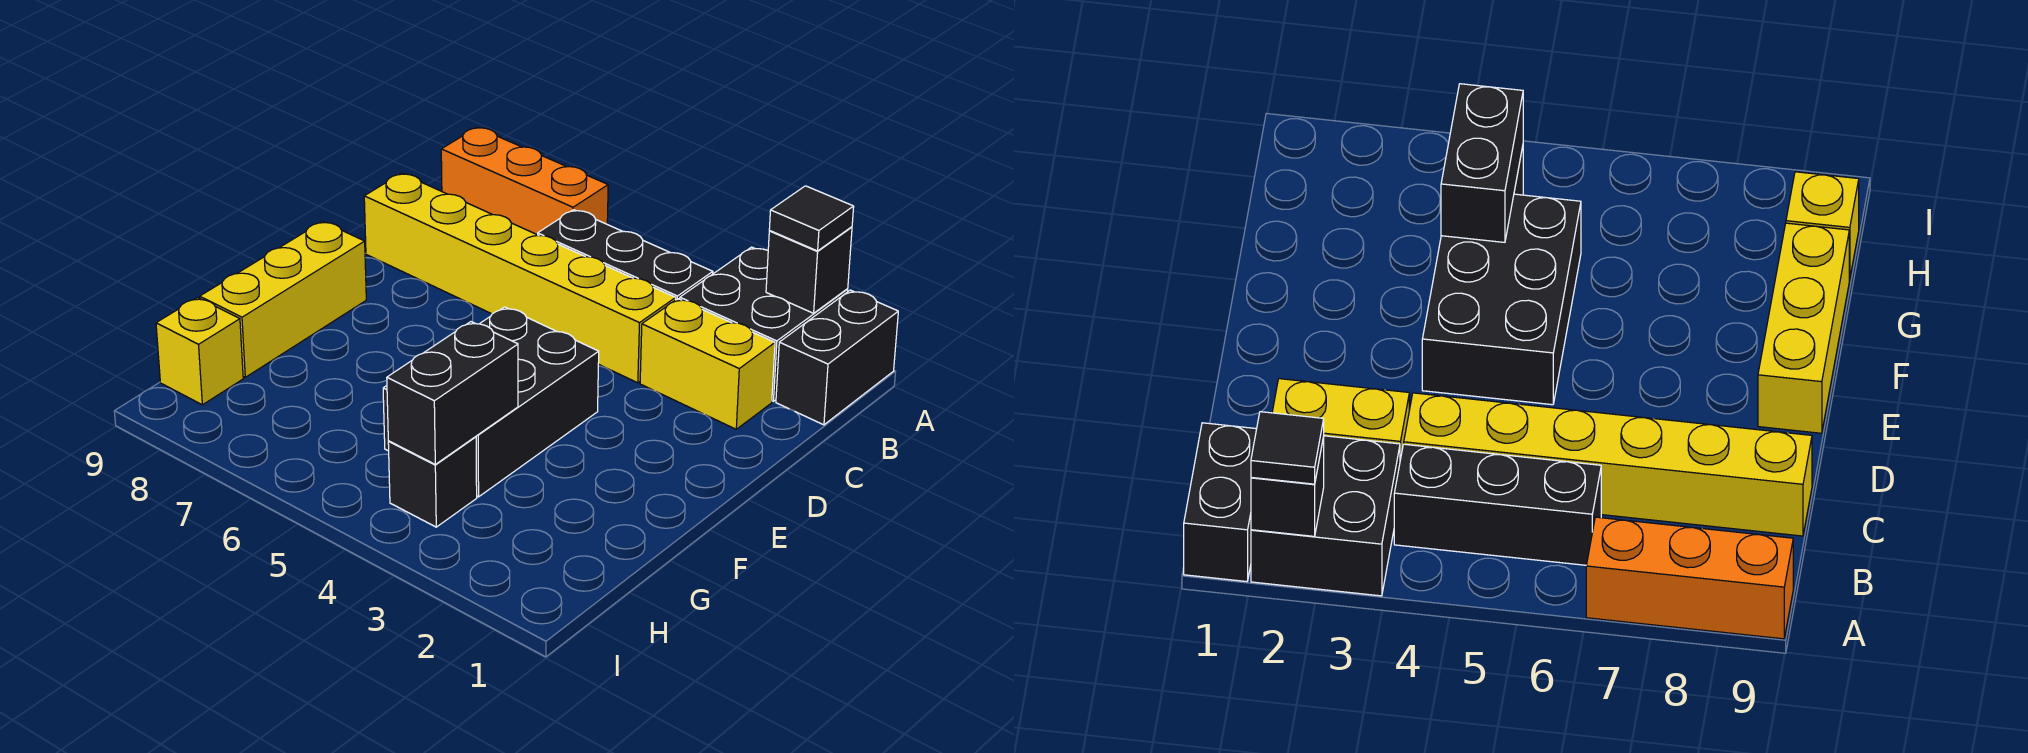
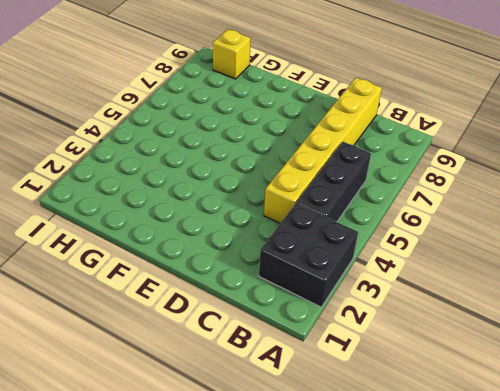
none -> black 1x2 brick [776,290,898,425]
none -> orange 1x3 brick [441,128,608,235]
none -> yellow 1x2 brick [640,299,775,429]

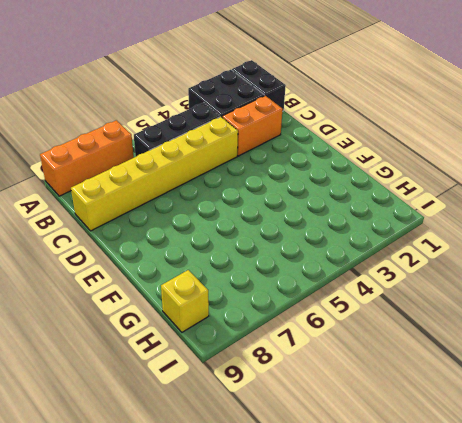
orange 1x2 brick [222,96,283,156] -> yellow 1x2 brick [640,299,775,429]
none -> black 2x3 brick [383,307,599,497]
none -> yellow 1x3 brick [200,221,366,377]
none -> black 1x1 brick [388,437,477,527]

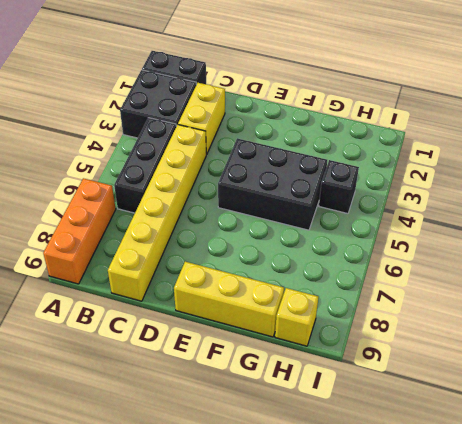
none -> black 1x1 brick [766,227,852,313]
none -> black 1x2 brick [387,322,518,464]
none -> black 1x1 tile [769,186,854,251]

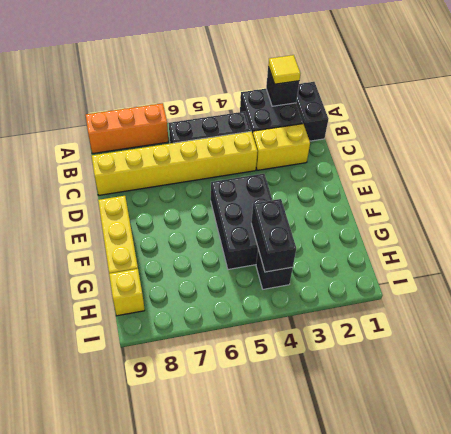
yellow 1x1 tile [268,55,300,84] -> black 1x1 tile [769,186,854,251]

